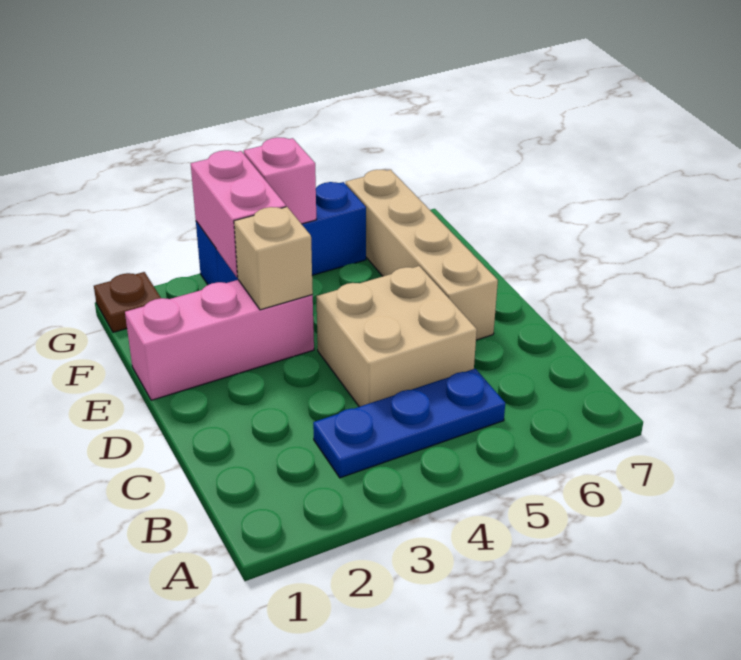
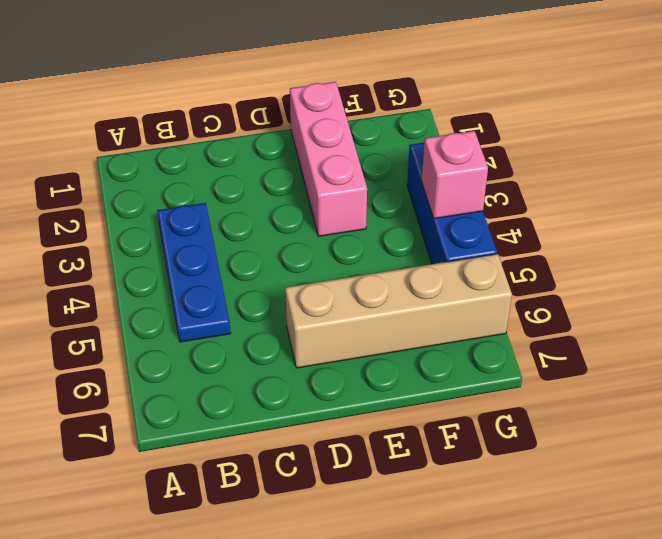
none -> tan 2x2 brick [316,266,477,407]
none -> brown 1x1 plate [94,272,161,332]

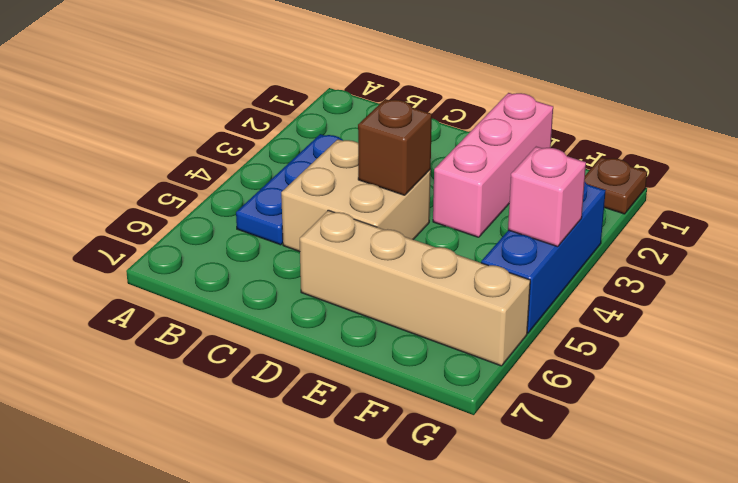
brown 1x1 brick [358,99,432,195] -> none
none -> tan 1x1 brick [234,207,313,310]
none -> pink 1x2 brick [191,150,286,278]

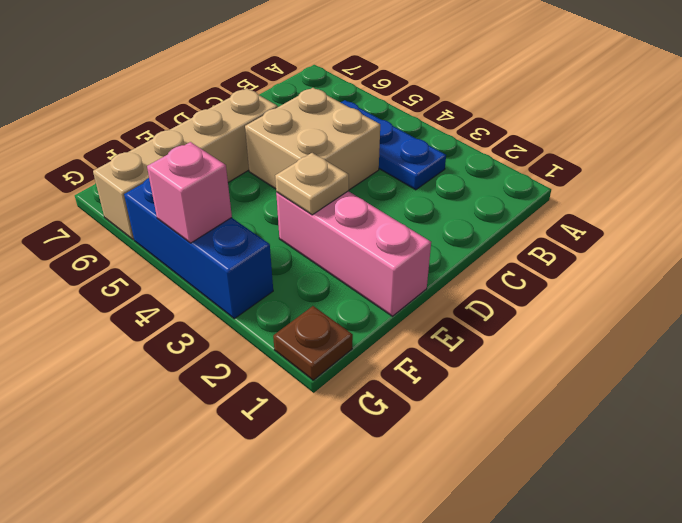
tan 1x1 plate [275,153,349,215] -> tan 1x1 brick [234,207,313,310]
none -> pink 1x2 brick [191,150,286,278]

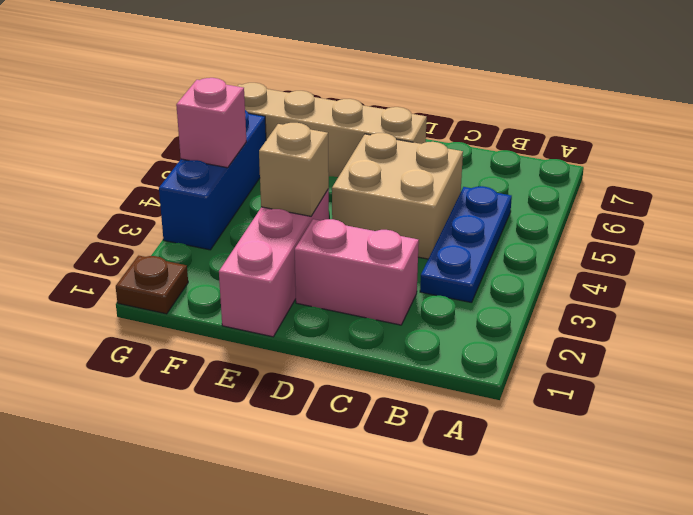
pink 1x2 brick [295,219,419,325] -> pink 1x2 brick moved to [191,150,286,278]

